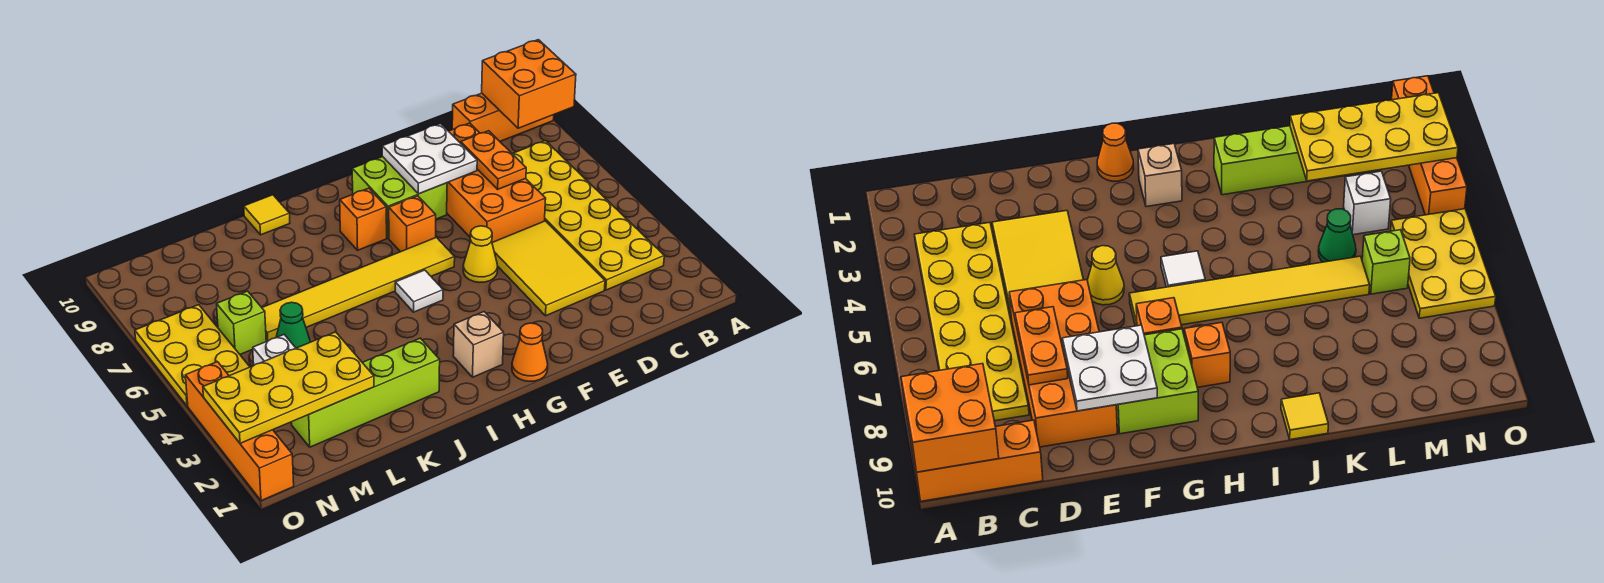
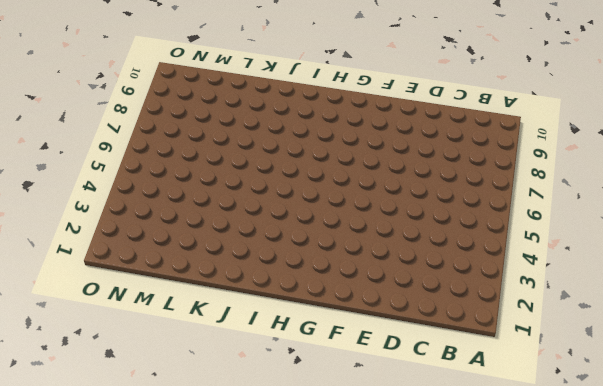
none -> orange 1x3 brick [452,93,554,141]
none -> yellow 2x6 plate [512,141,664,290]
none -> yellow 2x3 tile [492,221,605,316]

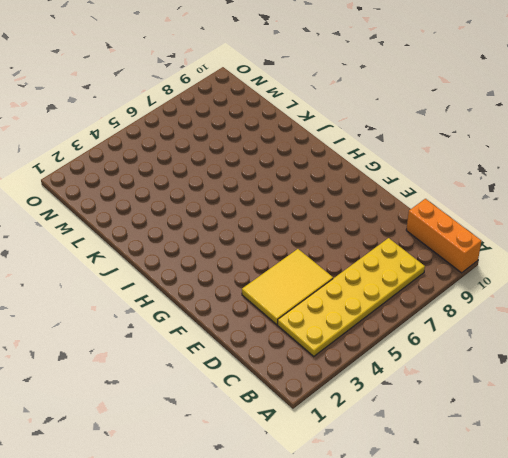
none -> orange 2x4 brick [447,123,546,242]
none -> yellow 1x1 cone [463,226,498,282]
none -> lime 2x2 brick [352,157,447,238]

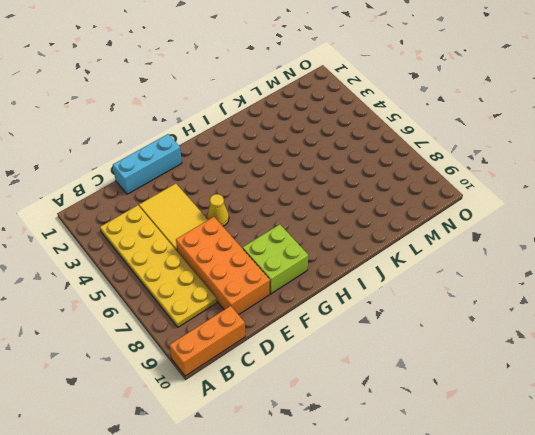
cyan 1x3 brick [113,134,182,194] -> none
none -> orange 1x1 cone [512,323,548,381]
none -> yellow 1x6 tile [262,237,455,341]
none -> orange 1x1 brick [389,196,436,252]

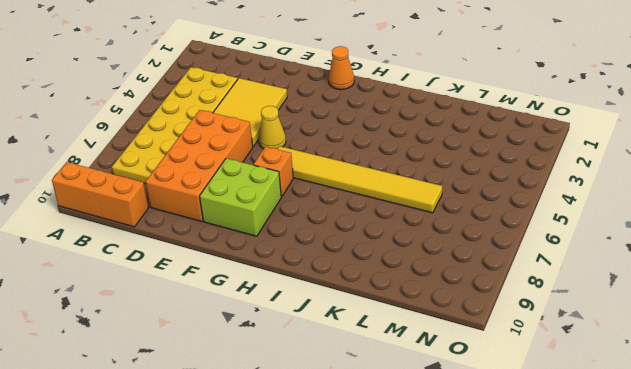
none -> tan 1x1 brick [453,312,504,377]
none -> white 1x1 tile [395,270,443,312]
none -> orange 1x1 brick [340,188,387,250]

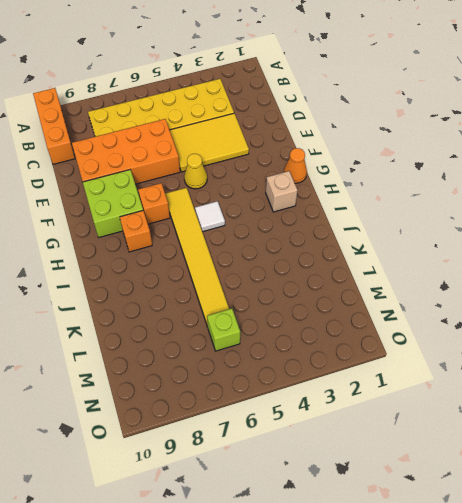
none -> lime 1x4 brick [291,338,440,447]
none -> yellow 1x1 tile [244,195,290,235]
none -> green 1x1 cone [276,302,310,348]

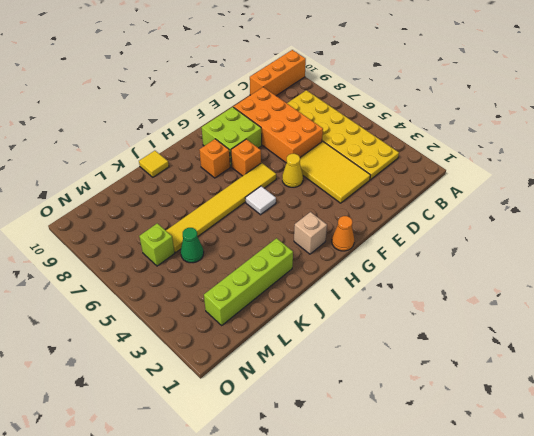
none -> white 1x1 brick [253,335,295,365]
none -> yellow 2x3 plate [135,305,250,406]
none -> orange 1x4 brick [185,362,294,501]

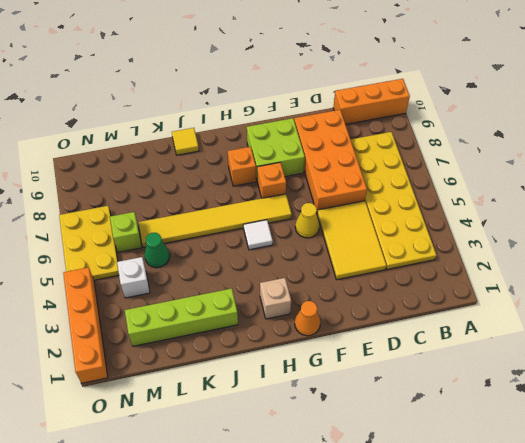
none -> orange 2x2 brick [482,40,576,128]
none -> orange 1x2 plate [461,131,526,189]
none -> white 2x2 plate [382,124,477,194]

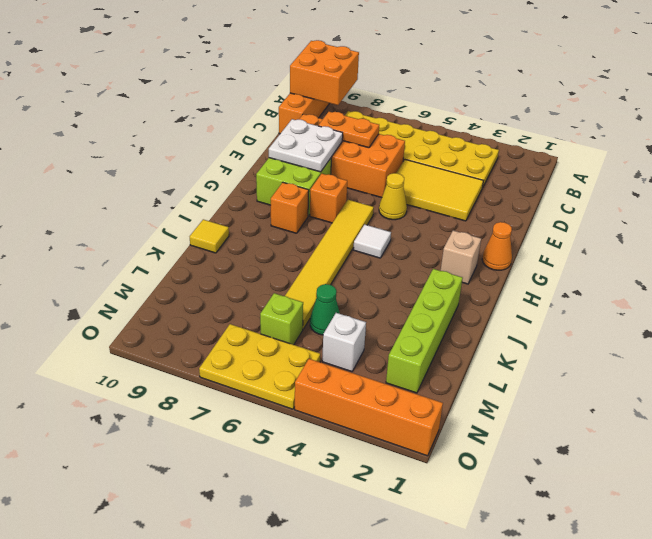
none -> yellow 2x4 plate [203,332,374,443]

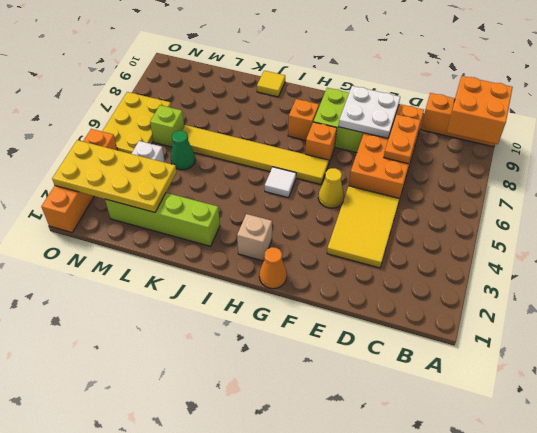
none -> yellow 2x6 plate [512,141,664,290]

